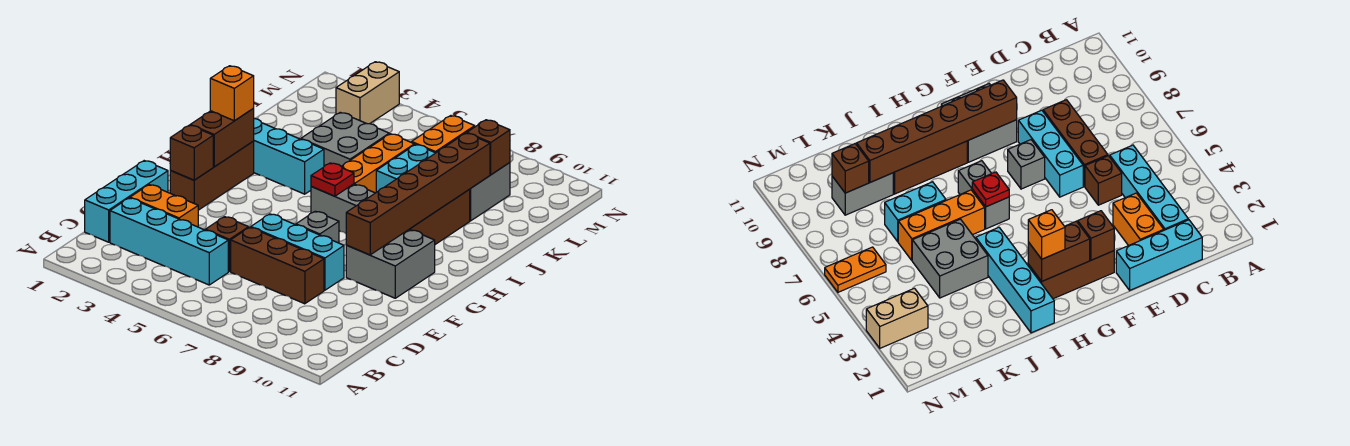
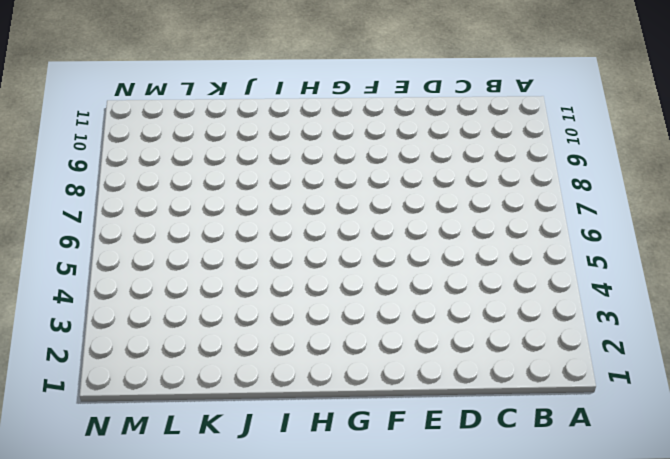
none -> cyan 1x3 brick [85,161,168,242]
none -> cyan 1x4 brick [110,198,228,285]
none -> orange 1x2 brick [130,185,198,227]

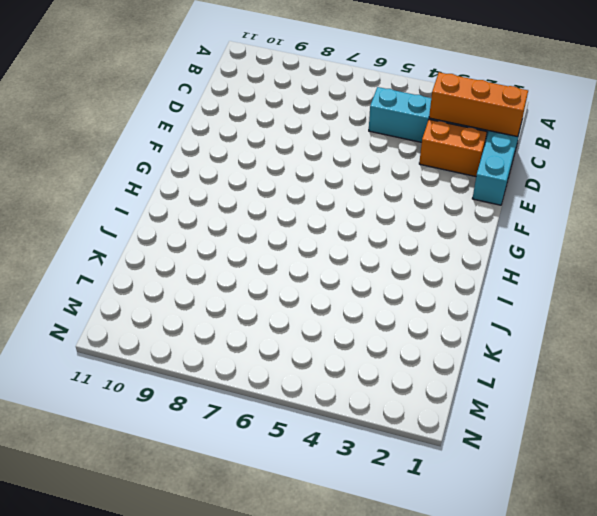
orange 1x3 brick [429,72,528,137] -> orange 1x3 brick turned to [341,134,414,193]
none -> brown 1x1 brick [205,217,249,272]
none -> brown 1x3 brick [231,227,324,304]
none -> cyan 1x3 brick [251,214,344,290]

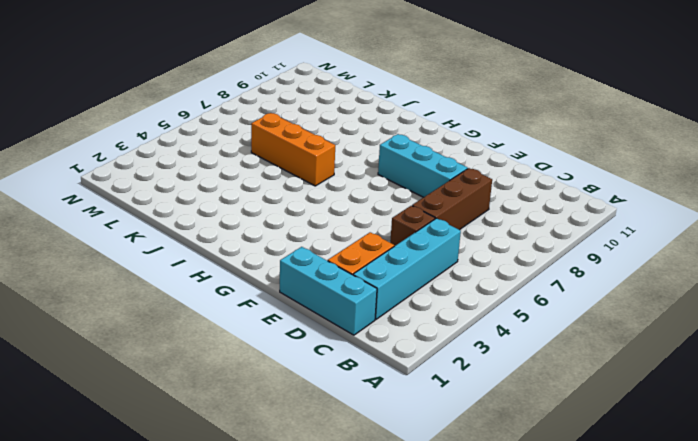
cyan 1x3 brick [378,134,468,197] -> cyan 1x3 brick turned to [251,214,344,290]
none -> brown 1x3 brick [170,141,254,210]
none -> grey 1x1 brick [296,211,339,243]
none -> grey 2x2 brick [346,229,435,298]

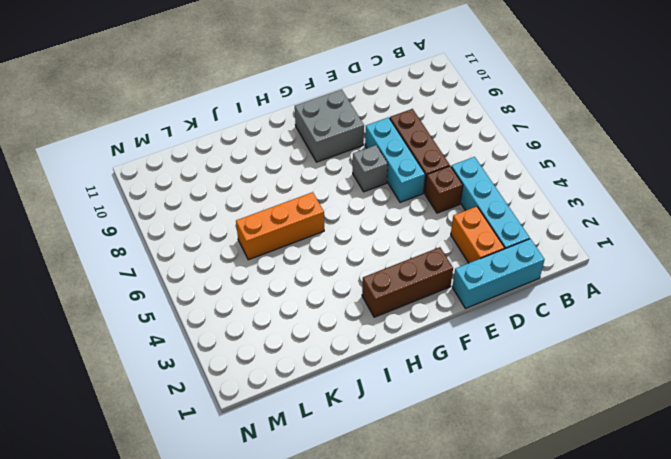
none -> grey 1x2 brick [311,184,375,234]
none -> brown 1x3 brick [410,189,470,244]
none -> cyan 1x4 brick [254,118,324,194]

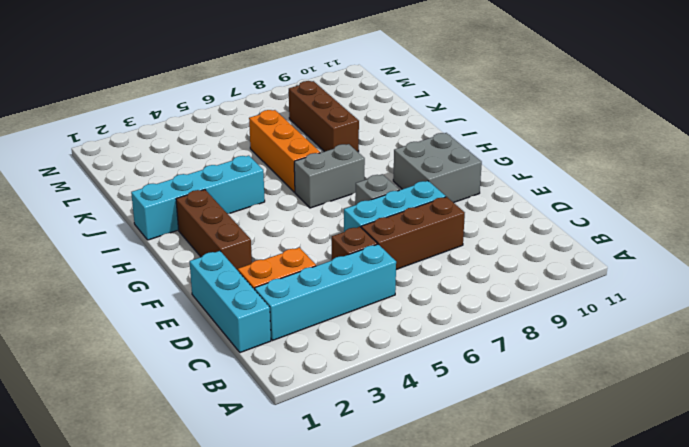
brown 1x3 brick [289,81,359,152] -> brown 1x3 brick moved to [410,189,470,244]
none -> grey 2x2 brick [301,112,389,166]
none -> cyan 1x2 brick [376,144,435,192]
none -> grey 1x2 brick [470,163,510,221]

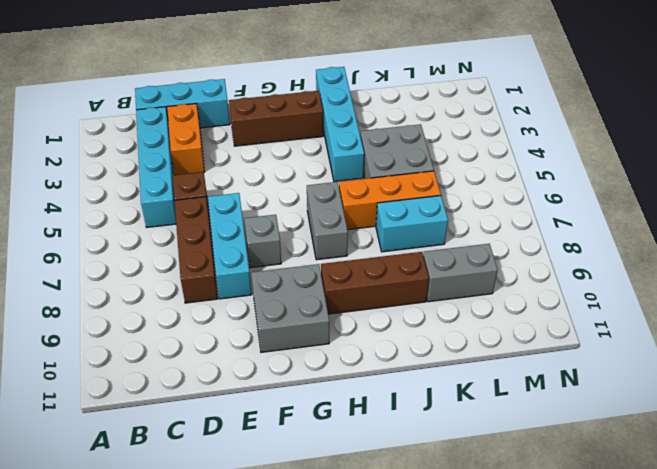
none -> tan 1x2 brick [336,62,399,124]
none -> orange 1x2 plate [412,116,475,153]
none -> brown 1x1 brick [170,125,213,180]

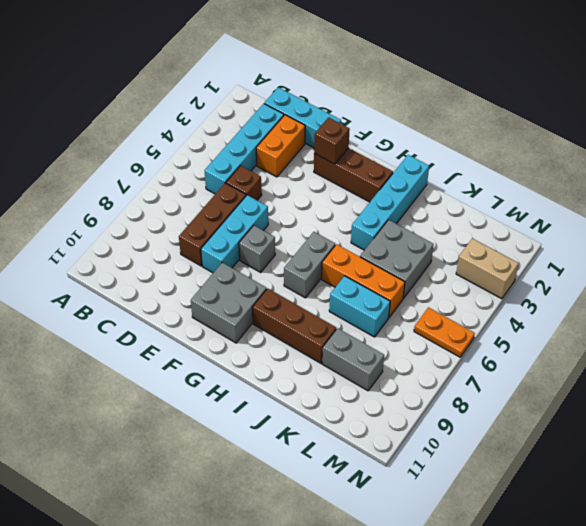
none -> brown 1x6 brick [346,133,490,255]
none -> brown 1x2 brick [190,109,254,167]
none -> red 1x1 plate [311,163,354,196]

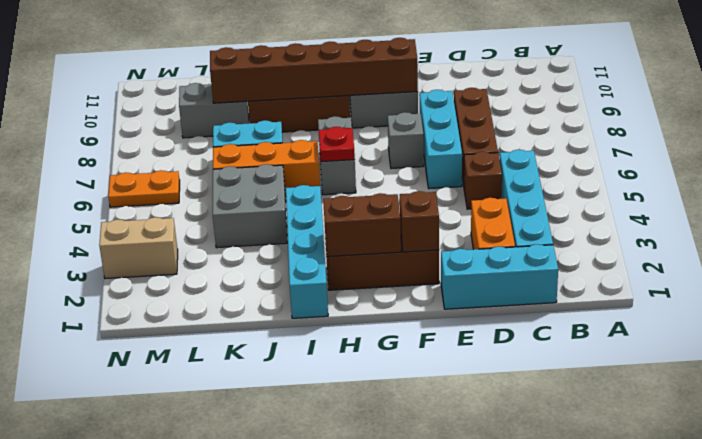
none -> brown 1x1 brick [467,120,510,175]
none -> orange 1x1 brick [210,66,254,121]

